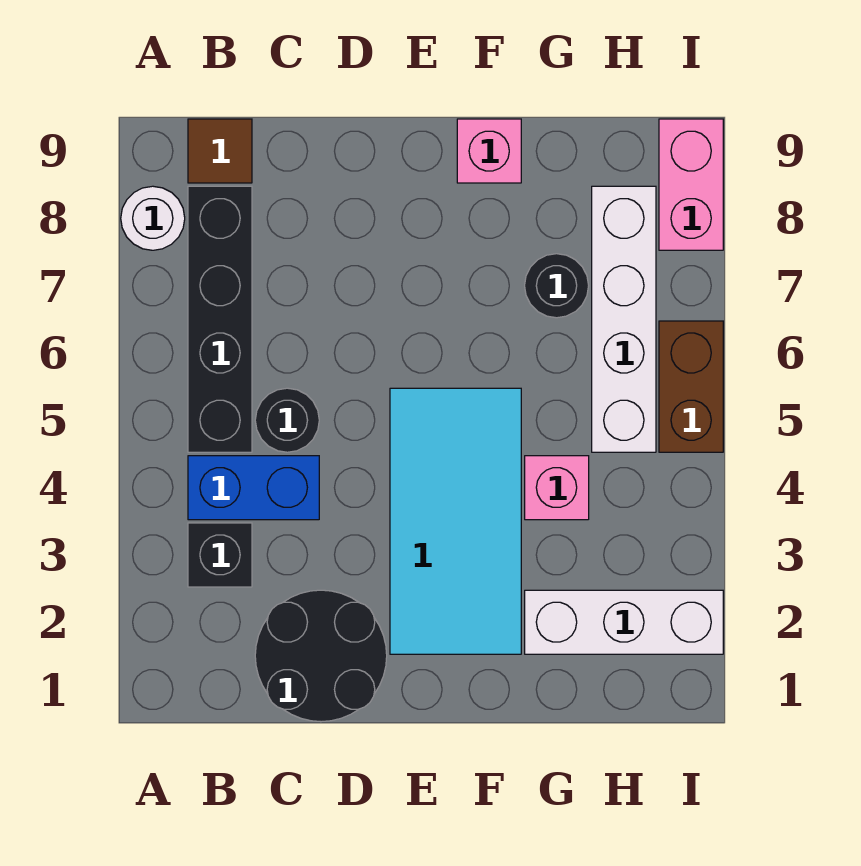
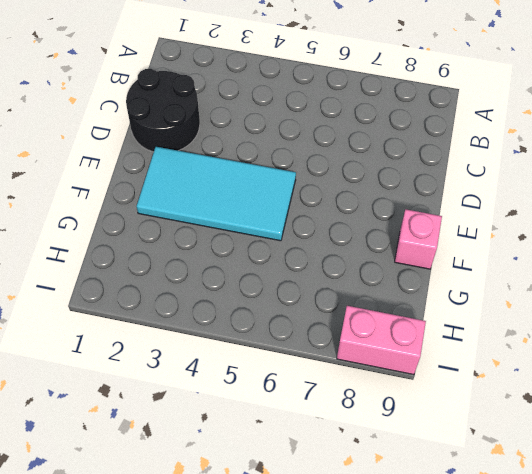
none -> white 1x1 round brick [121,186,185,250]
none -> black 1x1 brick [188,523,252,587]
none -> blue 1x2 brick [188,456,319,520]

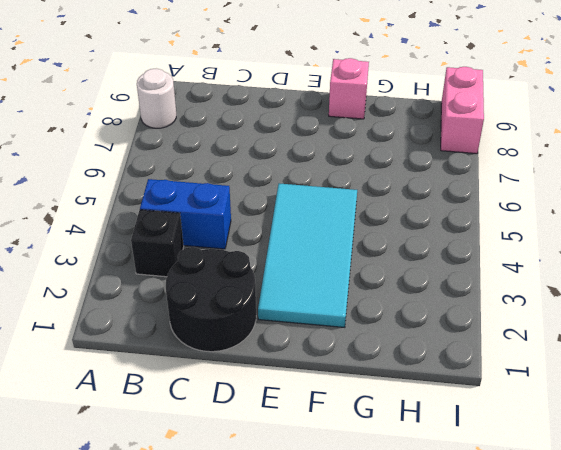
none -> black 1x4 brick [188,186,252,452]
none -> brown 1x1 tile [188,119,252,183]
none -> black 1x1 round brick [255,388,319,452]

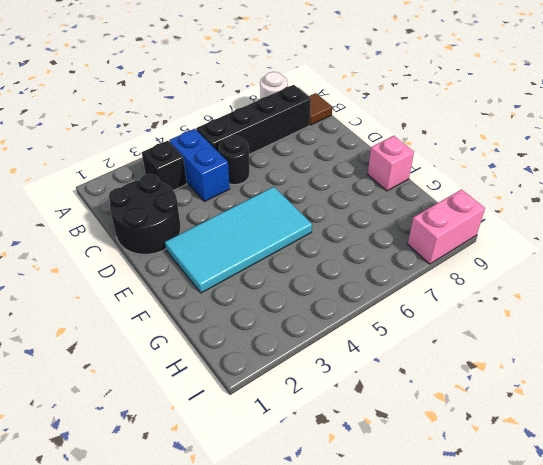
none -> white 1x3 brick [525,590,723,654]
none -> pink 1x1 brick [525,456,589,520]
none -> black 1x1 round brick [525,254,589,318]

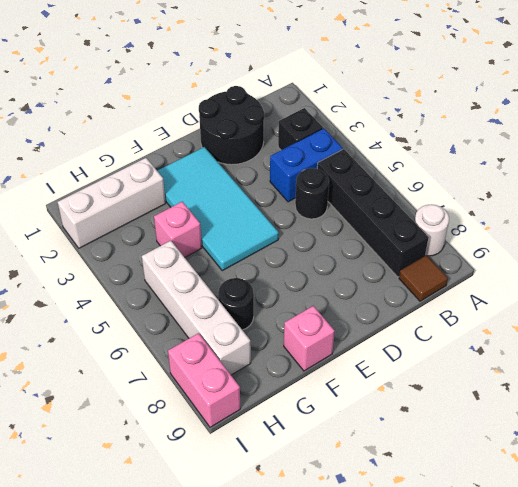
none -> brown 1x2 brick [659,321,723,452]

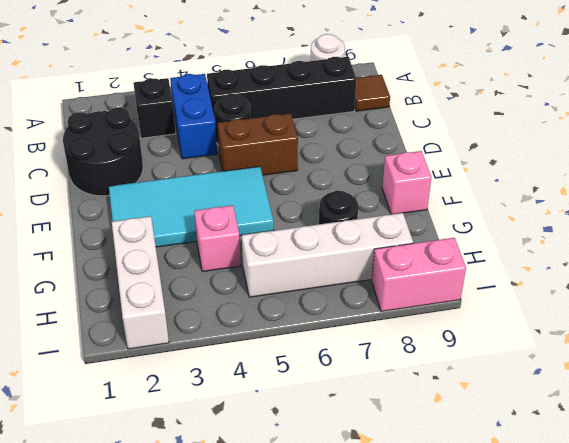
brown 1x2 brick [217,113,298,175] -> brown 1x2 brick moved to [659,321,723,452]

